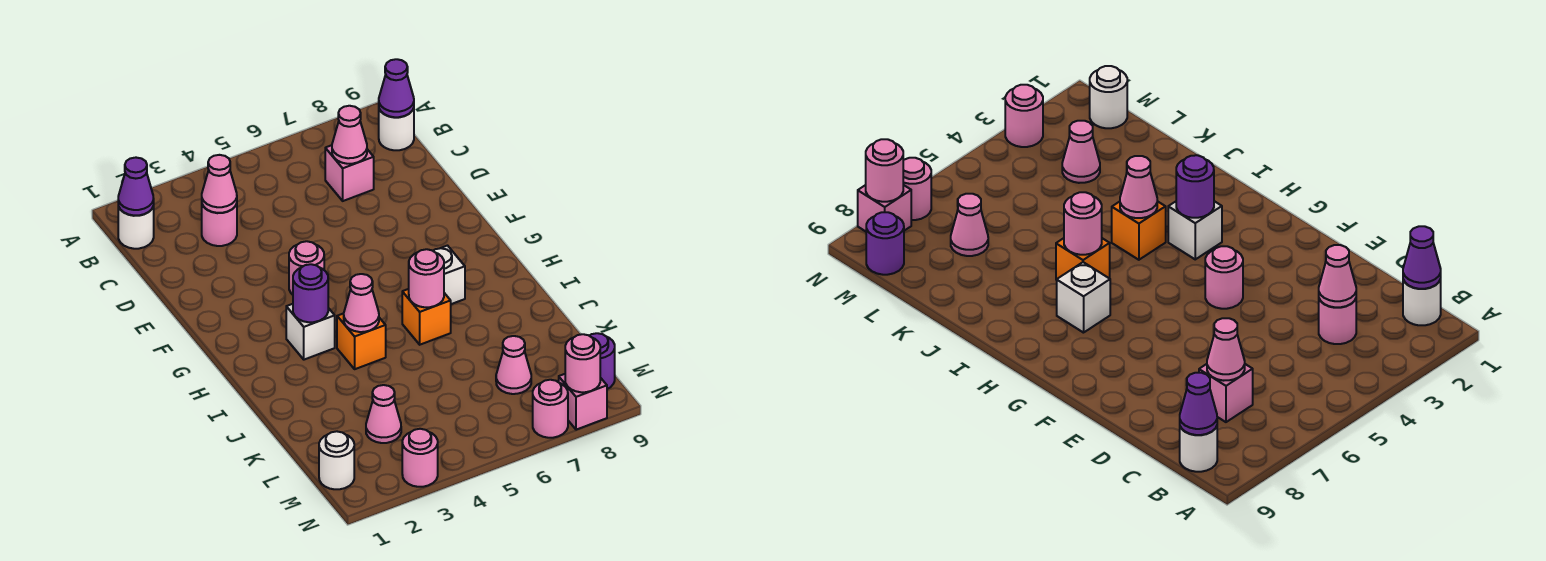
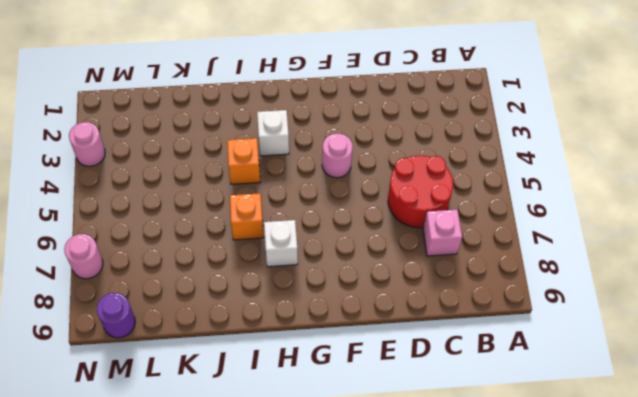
red 2x2 round brick [388,156,453,228] -> none
none -> white 1x1 round brick [118,206,154,249]
none -> white 1x1 round brick [379,108,414,150]
none -> pink 1x1 round brick [202,203,237,246]

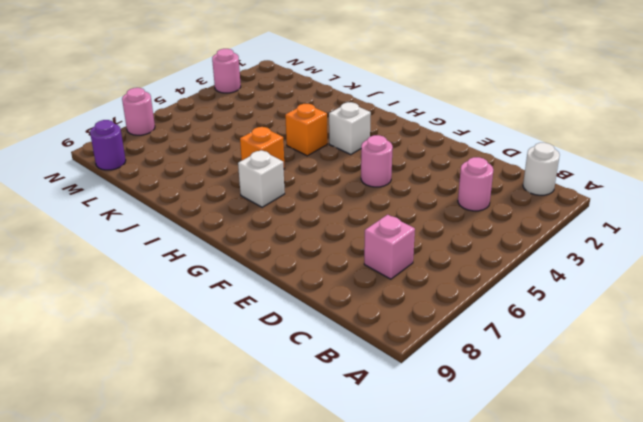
none -> white 1x1 round brick [379,108,414,150]
none -> pink 1x1 cone [366,385,401,443]
none -> pink 1x1 cone [496,336,531,394]

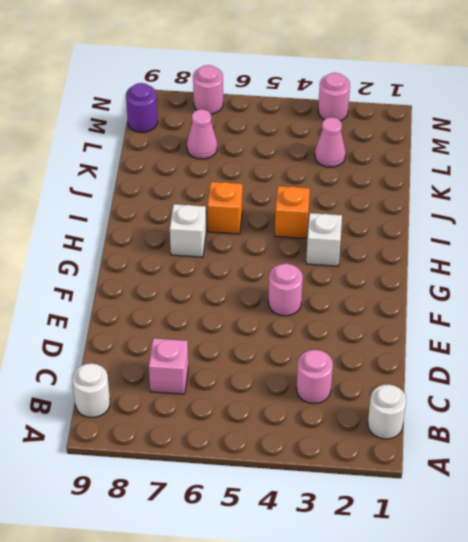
none -> white 1x1 round brick [319,431,354,489]
none -> pink 1x1 brick [559,374,607,430]
none -> purple 1x1 cone [118,158,154,216]

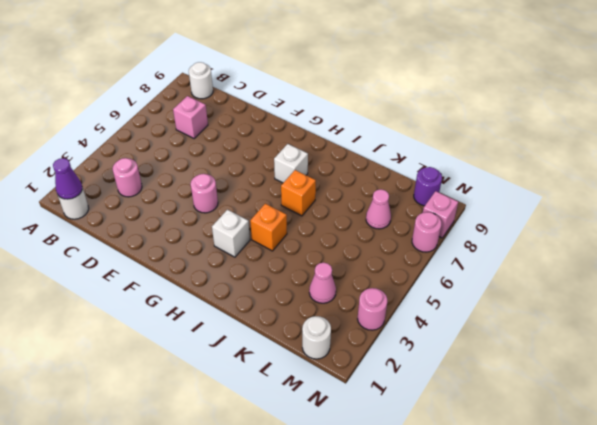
none -> purple 1x1 cone [379,59,414,117]
none -> pink 1x1 cone [202,155,237,213]
none -> pink 1x1 cone [332,106,367,164]

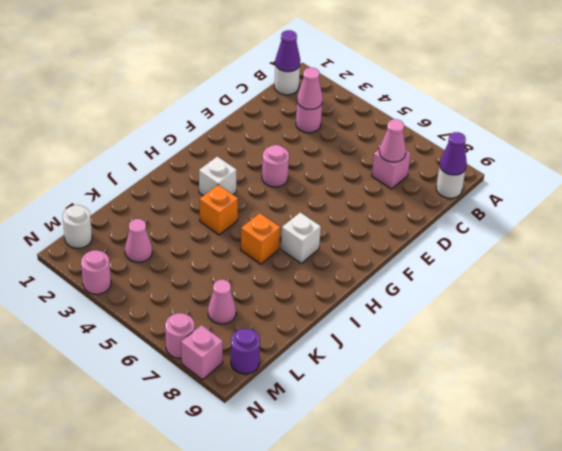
none -> purple 1x1 round brick [293,264,328,322]
none -> pink 1x1 cone [344,274,379,332]
none -> pink 1x1 round brick [409,249,444,307]

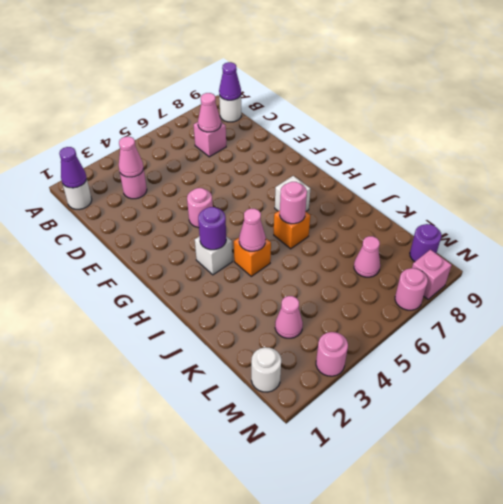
none -> pink 1x1 round brick [565,334,600,392]

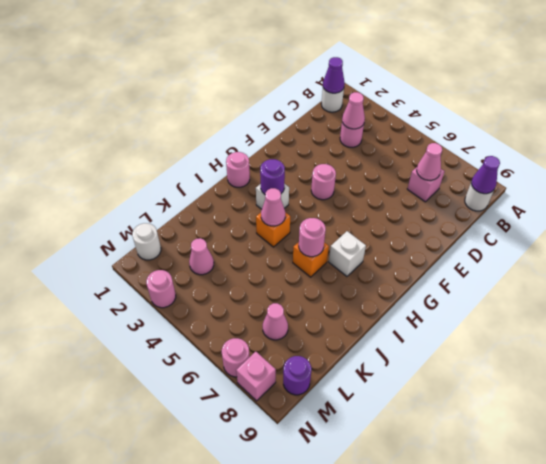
pink 1x1 round brick [226,152,250,187] -> pink 1x1 round brick moved to [565,334,600,392]

